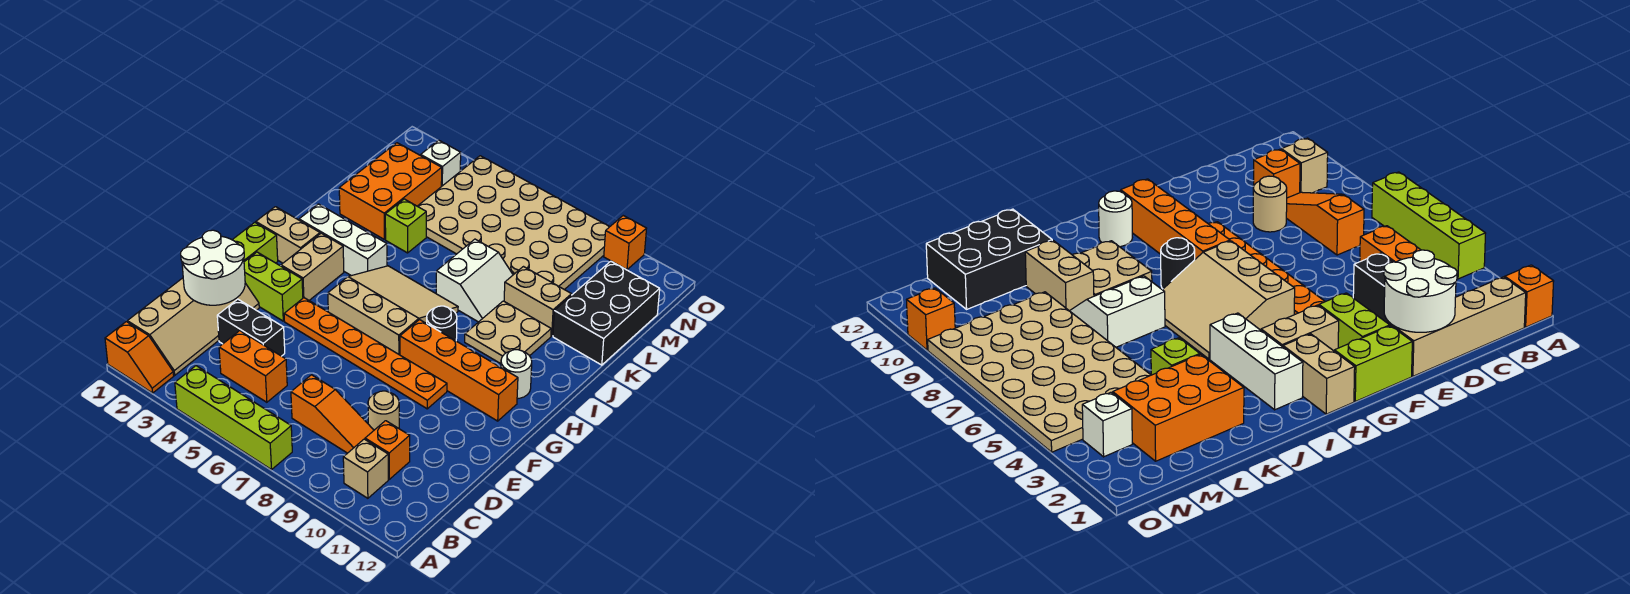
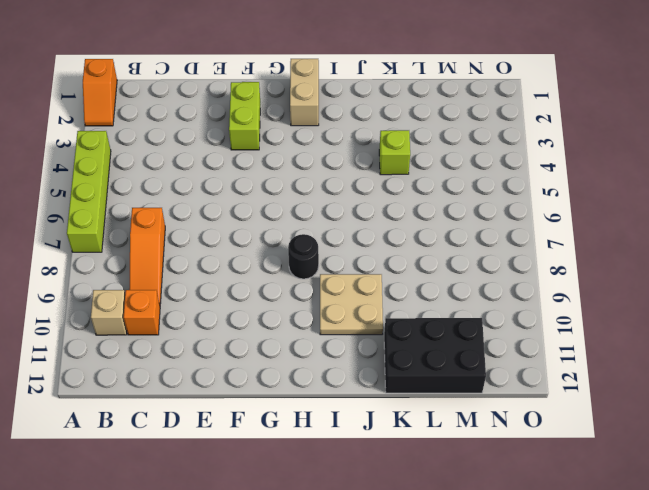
none -> tan 2x4 slope [127,278,259,375]
none -> orange 1x2 brick [219,331,287,402]
none -> black 1x2 brick [217,299,285,356]

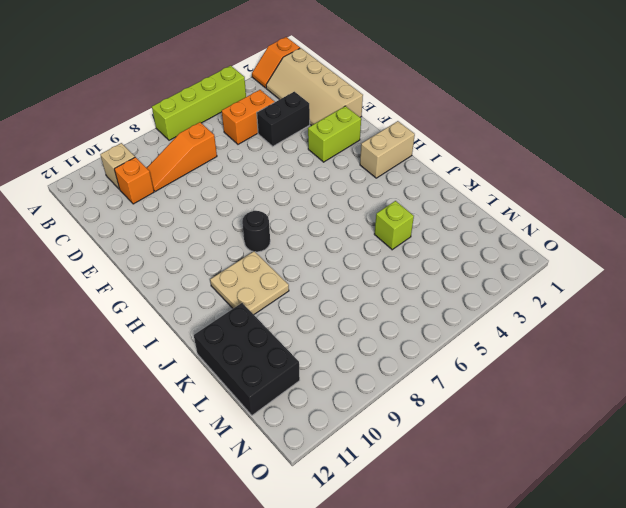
none -> tan 1x1 round brick [368,391,399,430]
none -> lime 1x2 brick [233,223,278,263]
none -> orange 1x6 plate [284,298,447,409]

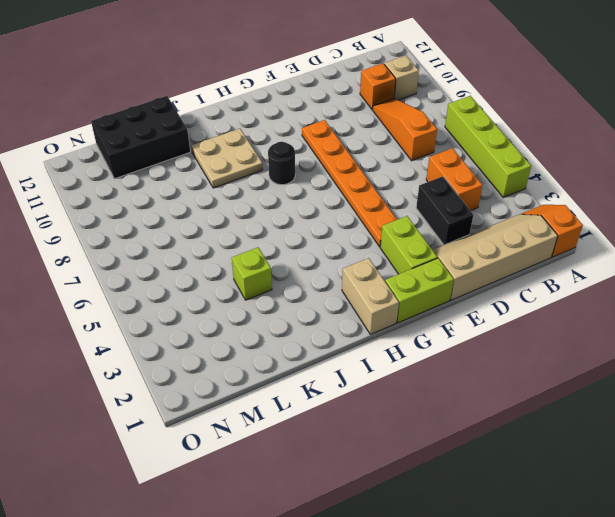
none -> tan 1x1 round brick [368,391,399,430]
none -> tan 1x2 brick [281,233,344,300]
none -> tan 3x3 slope [328,266,458,355]

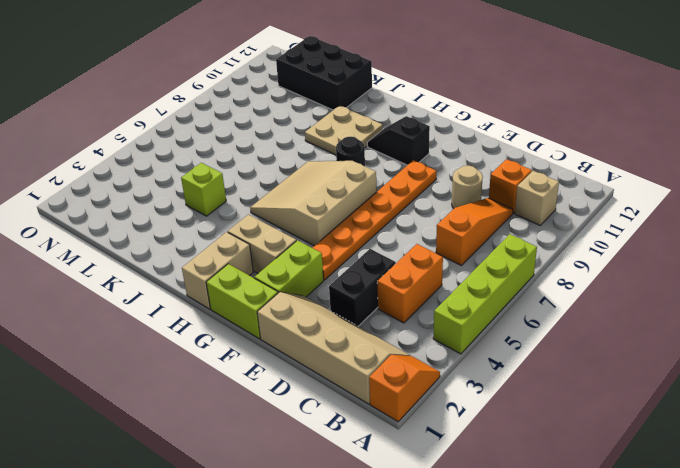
black 1x2 slope [367,116,430,165] -> orange 1x4 brick [400,320,518,421]
none -> white 1x1 round brick [501,350,532,399]
none -> white 1x3 brick [299,204,387,276]
none -> white 2x2 slope [436,239,513,322]

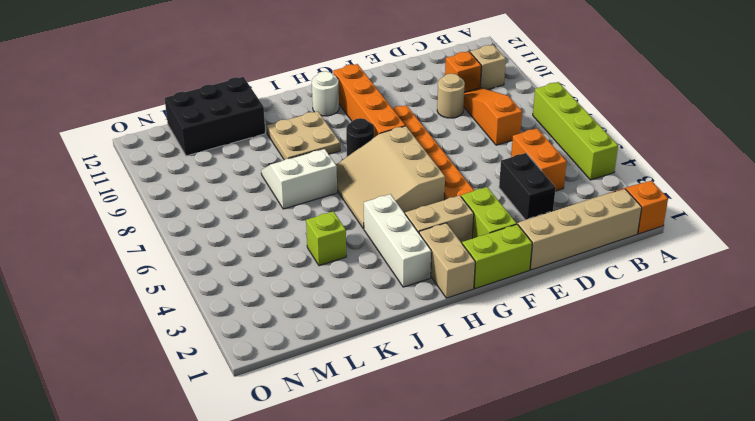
none -> orange 2x3 brick [339,143,442,239]
none -> tan 1x2 brick [504,267,572,336]
none -> tan 4x6 plate [418,156,610,290]

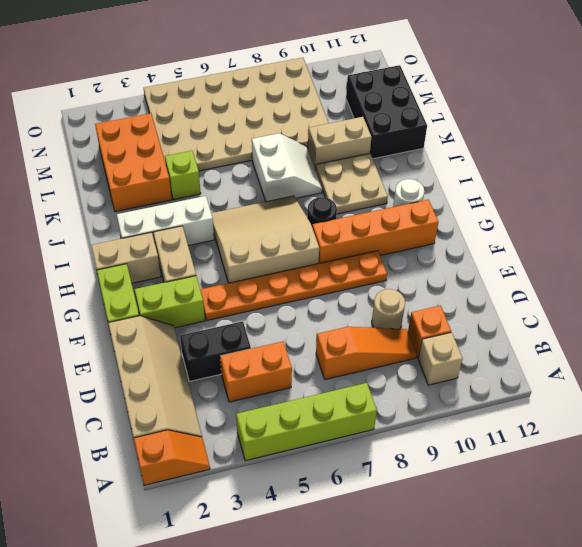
none -> white 1x1 brick [421,140,461,187]
none -> orange 1x1 brick [604,216,647,270]
none -> white 2x2 round brick [181,230,245,305]

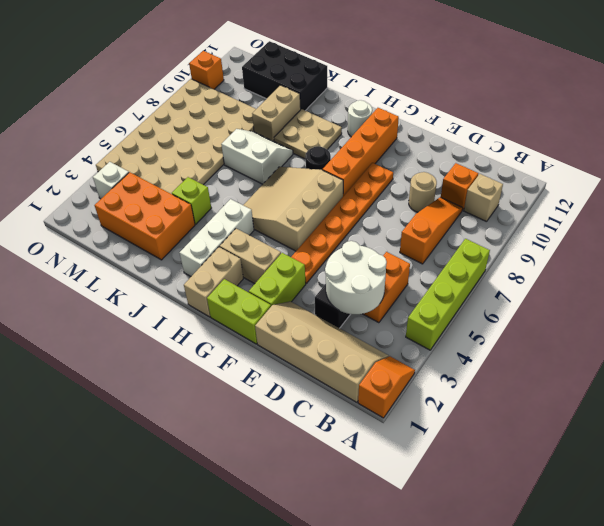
white 2x2 round brick [325,241,387,314] -> white 2x2 round brick moved to [181,230,245,305]

